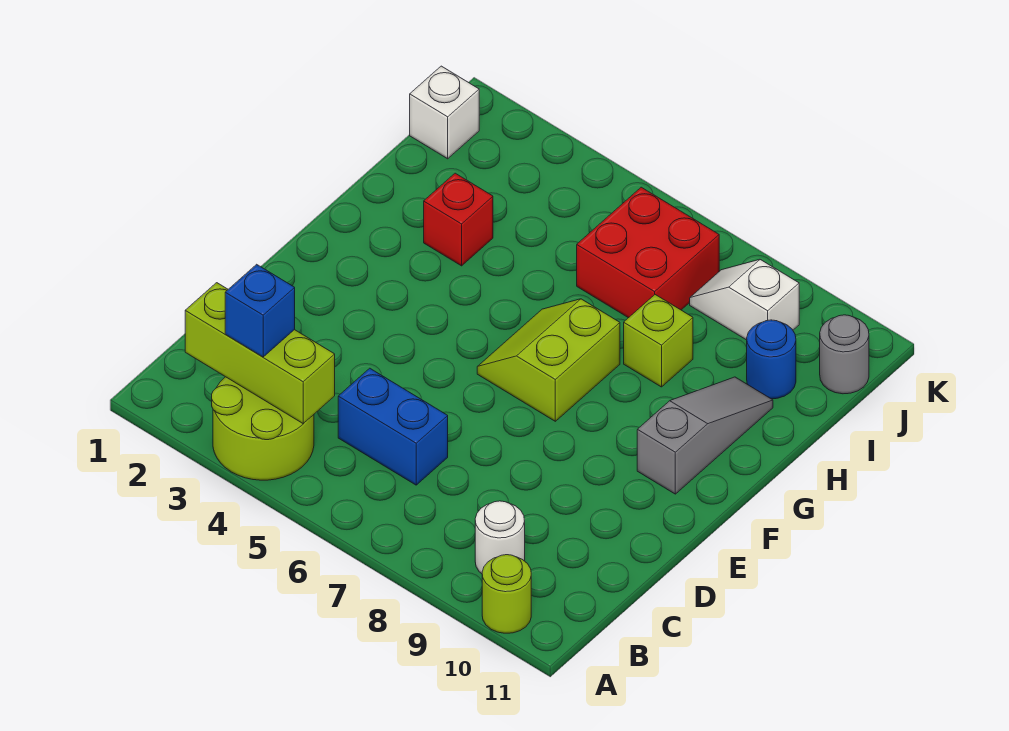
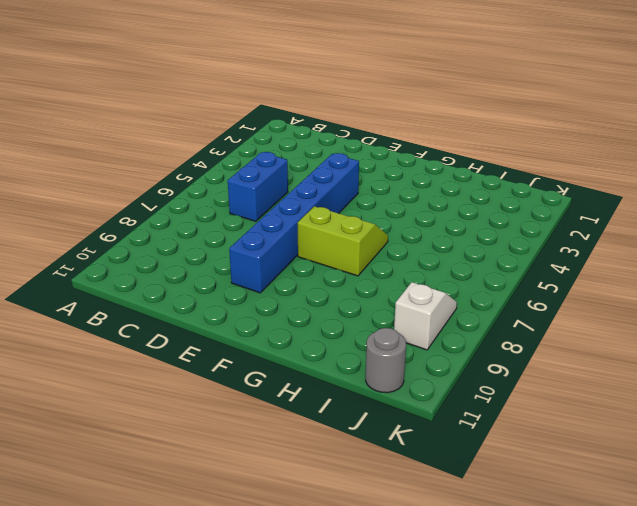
blue 1x6 brick [229,153,359,293] -> none
none -> lime 2x2 round brick [212,377,314,480]
none -> lime 1x1 round brick [482,555,531,633]
none -> white 1x1 round brick [475,501,525,574]

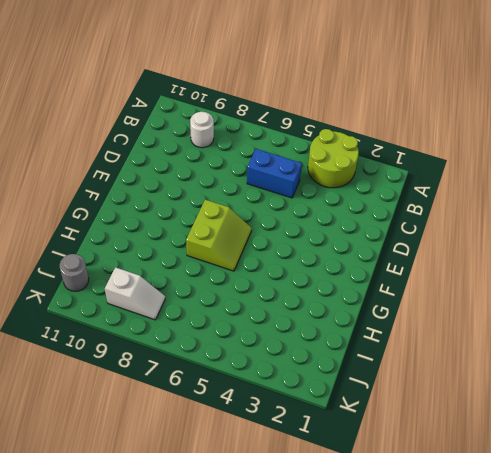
none -> lime 1x1 round brick [482,555,531,633]
none -> grey 1x3 slope [637,377,773,494]
none -> red 1x1 brick [424,173,493,266]

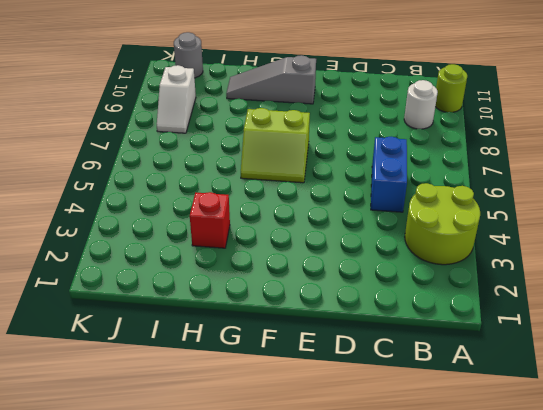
none -> lime 1x1 brick [624,295,693,387]
none -> red 2x2 brick [577,187,719,318]
none -> blue 1x1 round brick [747,320,796,399]

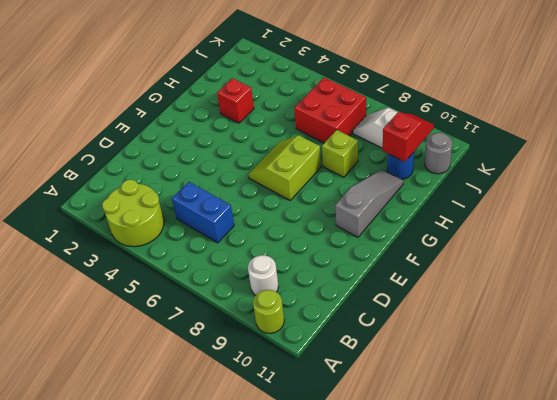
red 1x2 slope [383,112,434,162] -> none
none -> white 1x1 brick [410,66,479,159]
none -> lime 1x3 brick [185,283,335,424]
none -> blue 1x1 brick [225,264,295,357]

